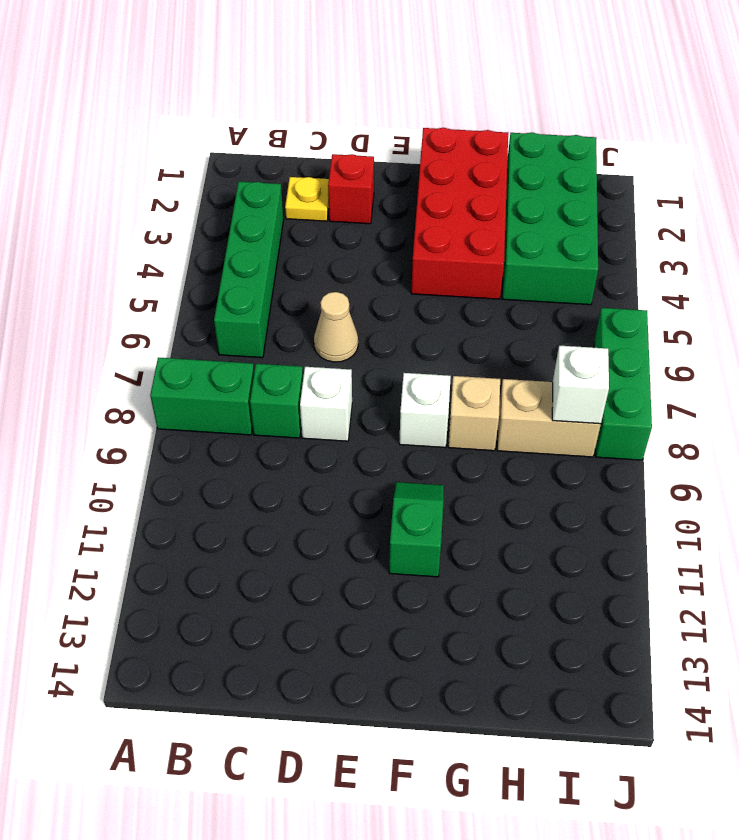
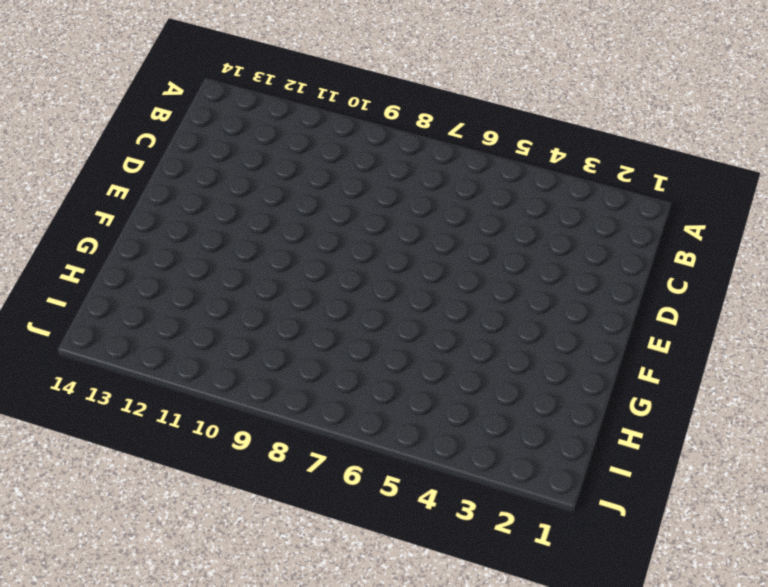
none -> green 1x2 brick [150,357,254,435]
none -> green 1x4 brick [214,181,284,358]
none -> yellow 1x1 plate [285,177,329,221]

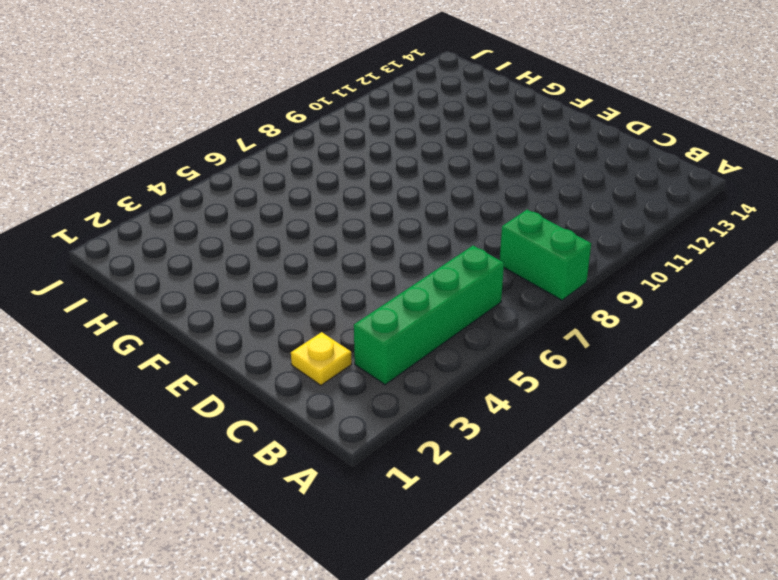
none -> green 1x1 brick [250,364,303,438]
none -> red 1x1 brick [328,154,374,224]
none -> tan 1x1 cone [314,292,358,362]

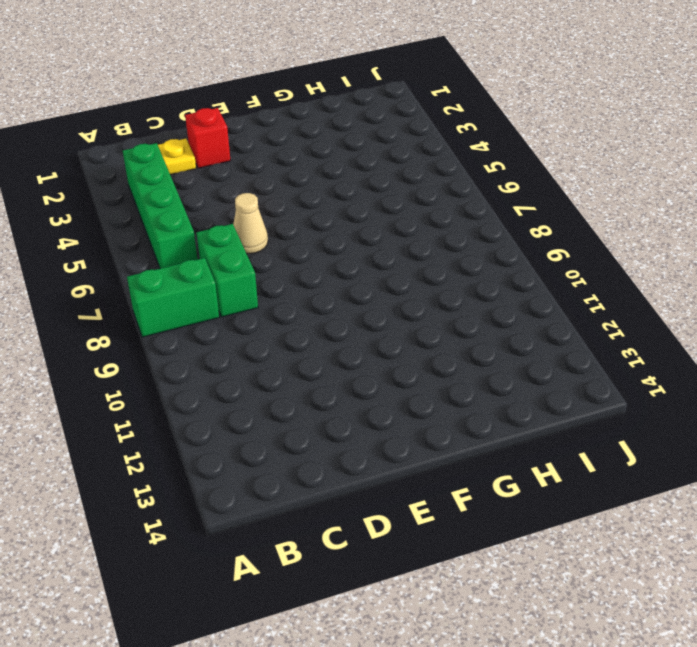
green 1x2 brick [196,224,258,317] -> green 1x1 brick [250,364,303,438]
none -> white 1x1 brick [300,367,352,441]
none -> red 2x4 brick [411,128,508,299]
none -> white 1x1 brick [399,373,451,448]

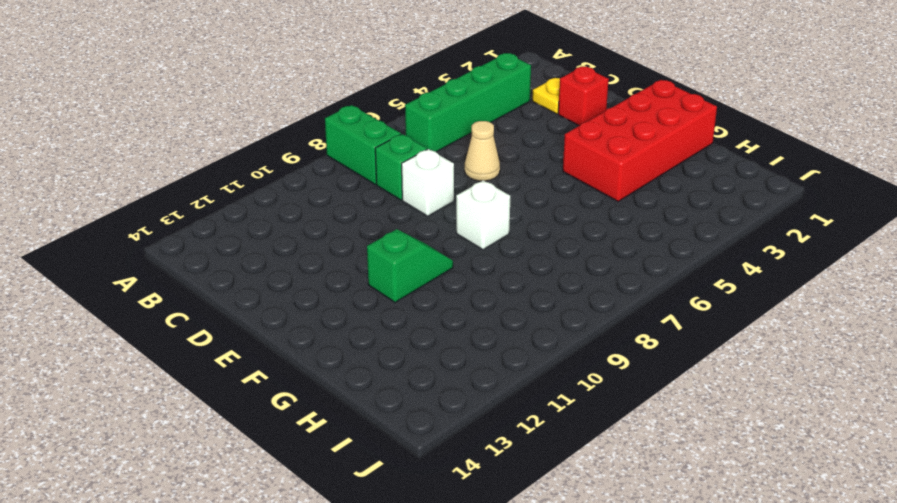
none -> tan 1x1 brick [448,376,500,451]
none -> green 2x4 brick [502,132,598,305]
none -> tan 1x2 brick [497,379,601,457]

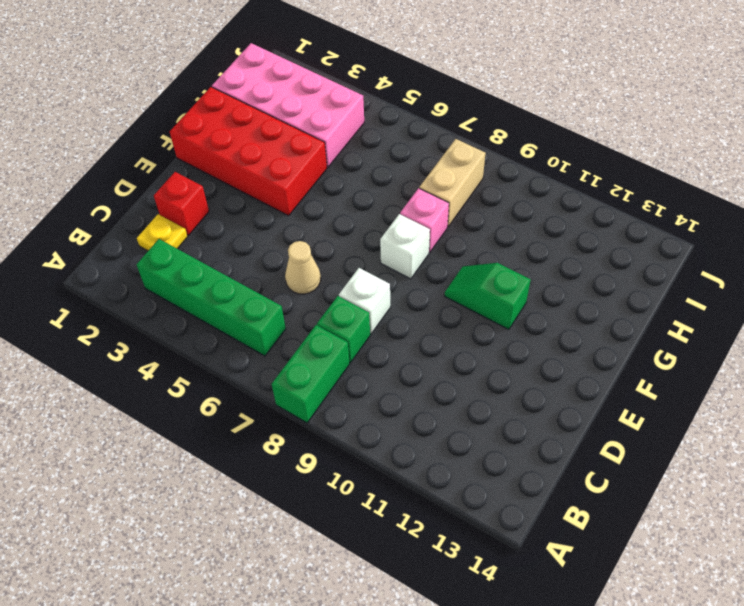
pink 1x1 brick [400,188,449,253] -> tan 1x1 brick [448,376,500,451]
pink 2x4 brick [212,43,364,167] -> green 2x4 brick [502,132,598,305]
none -> green 1x3 brick [594,308,652,460]
none -> white 1x1 brick [552,346,609,424]

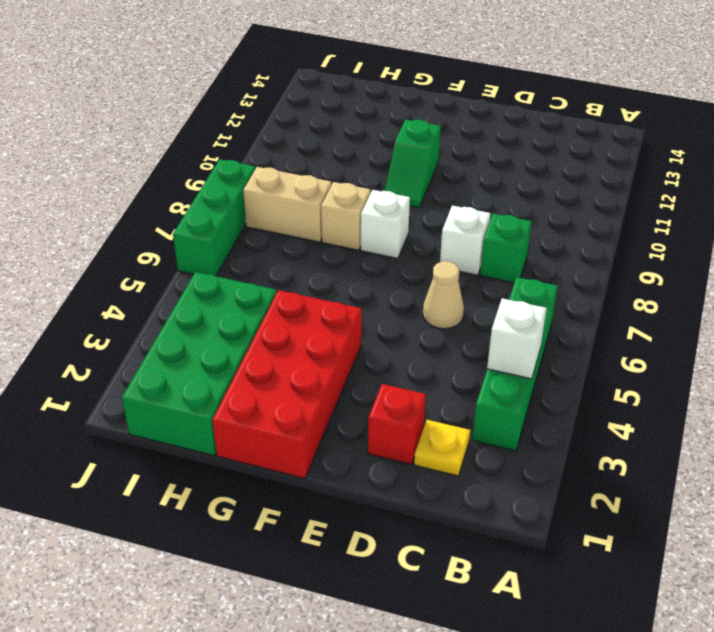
white 1x1 brick [487,298,547,379] -> white 1x1 brick moved to [552,346,609,424]
none -> green 1x2 brick [150,357,254,435]

